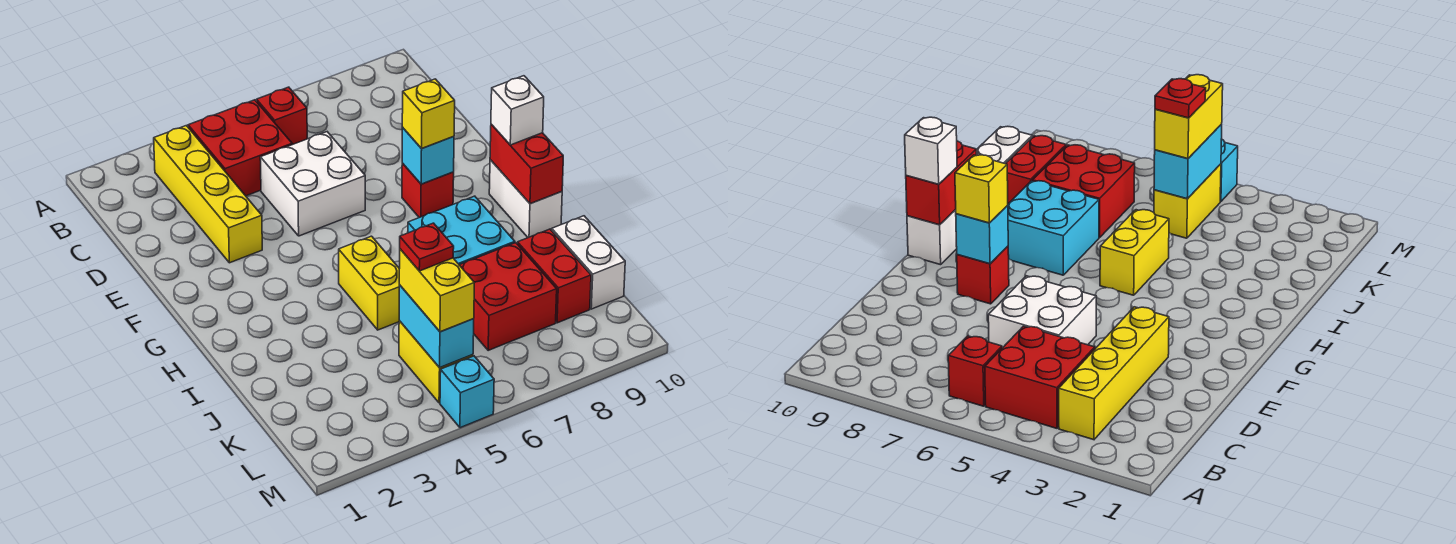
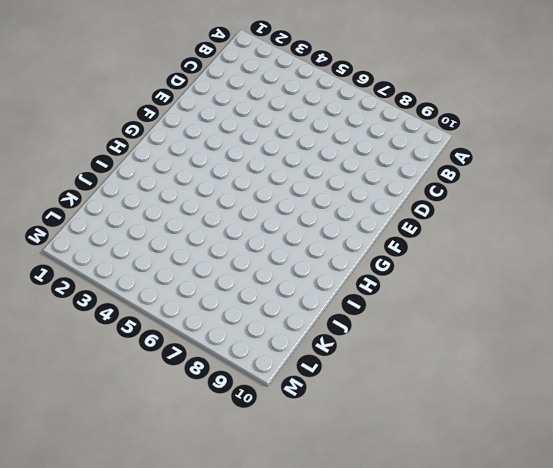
none -> yellow 1x4 brick [154,126,262,263]
none -> red 2x2 brick [188,100,292,196]
none -> red 1x1 brick [257,87,307,145]

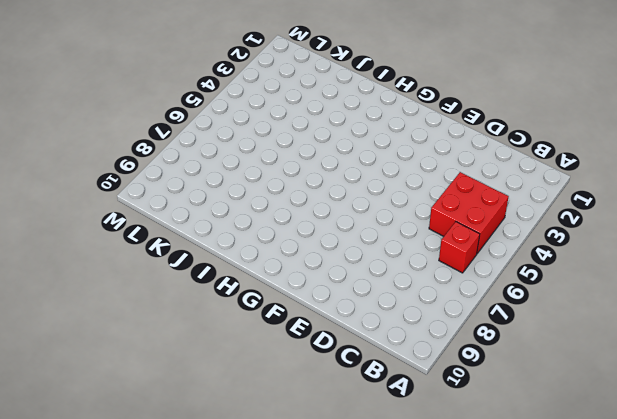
none -> yellow 1x4 brick [154,126,262,263]
none -> white 2x2 brick [260,132,365,236]
none -> red 1x1 brick [402,163,454,218]

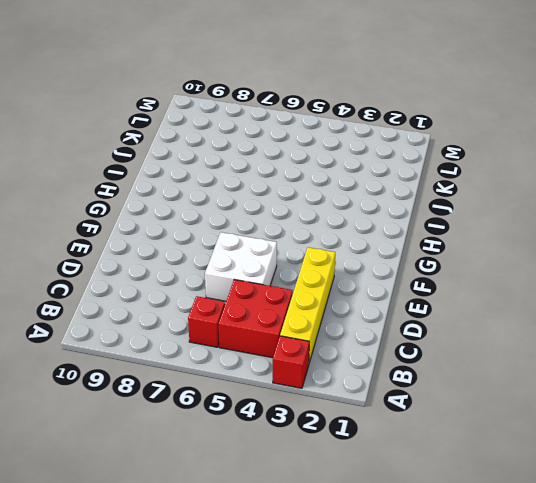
red 1x1 brick [273,336,309,388] -> red 1x1 brick moved to [402,163,454,218]
none -> white 1x2 brick [489,160,562,238]
none -> yellow 1x2 brick [339,236,400,330]
none -> cyan 2x2 brick [408,196,515,265]

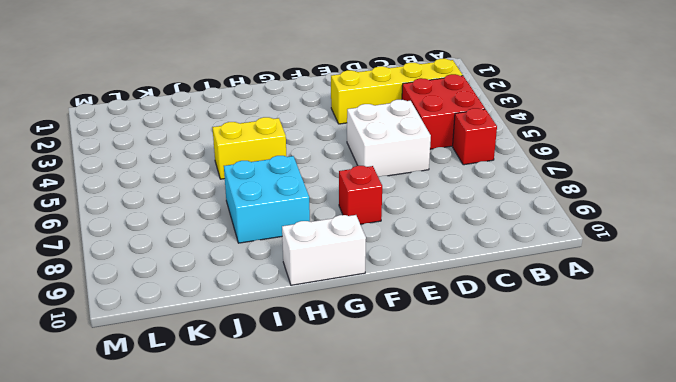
none -> red 2x2 brick [460,243,557,350]
none -> red 1x2 brick [517,229,591,323]
none -> white 1x2 brick [551,216,625,309]

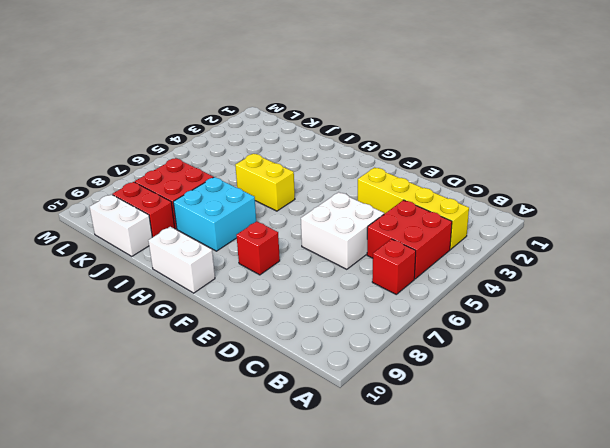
none -> yellow 1x2 brick [399,321,473,403]
none -> cyan 1x1 brick [440,356,494,428]
none -> cyan 1x1 brick [402,128,454,184]

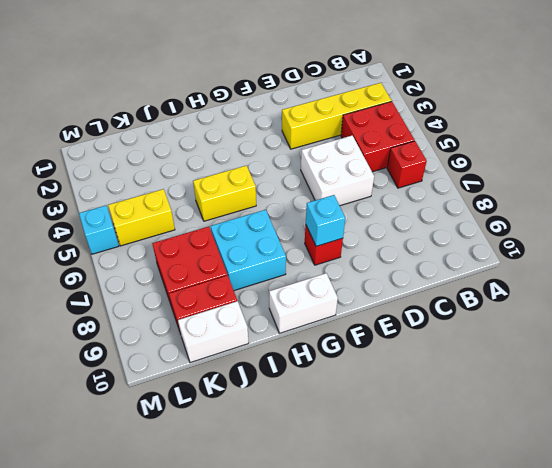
none -> red 1x2 brick [490,124,563,204]
none -> cyan 1x2 brick [399,285,474,368]
none -> yellow 1x1 brick [402,79,455,149]

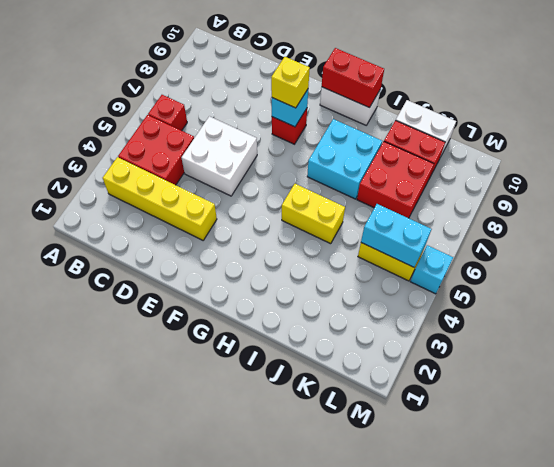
none -> white 1x1 brick [491,76,544,145]
none -> yellow 1x2 brick [399,249,474,332]
none -> red 1x1 plate [400,223,454,271]

